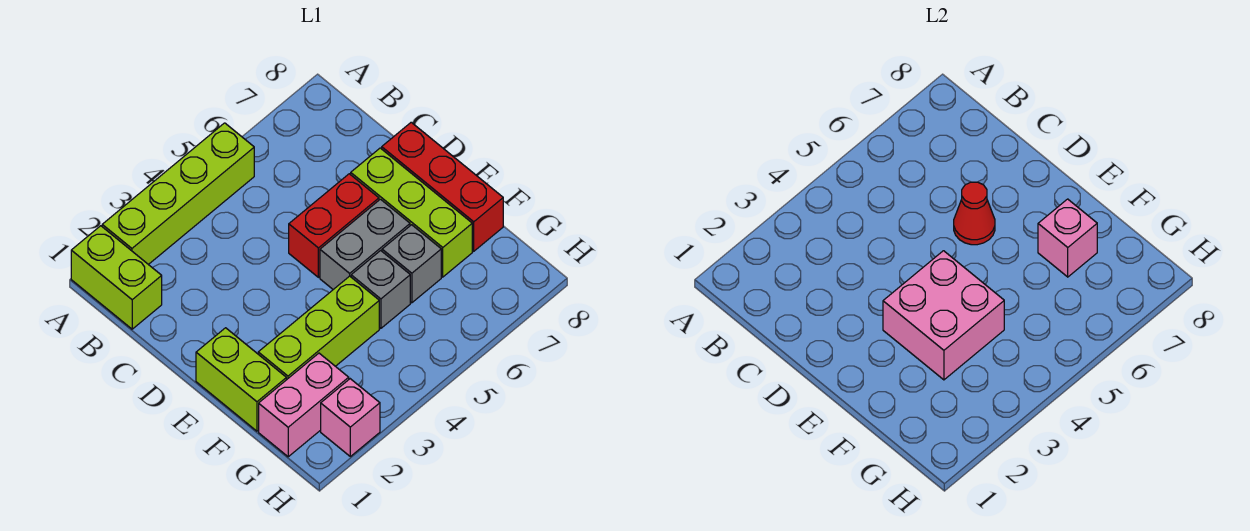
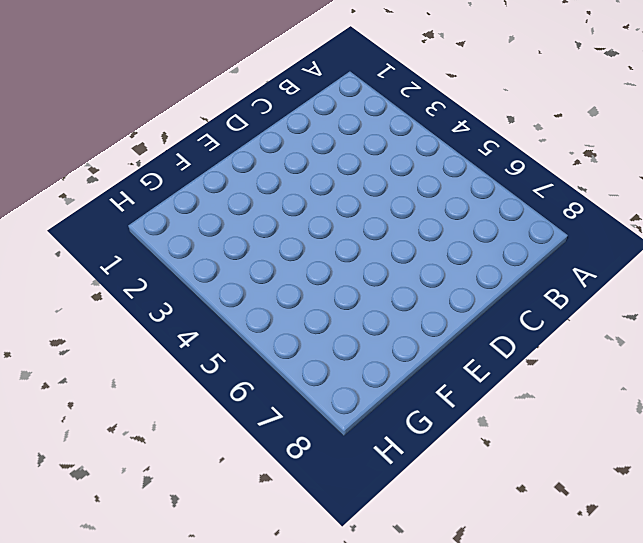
none -> lime 1x2 brick [71,226,162,329]
none -> lime 1x4 brick [102,123,254,265]
none -> red 1x2 brick [289,174,379,277]

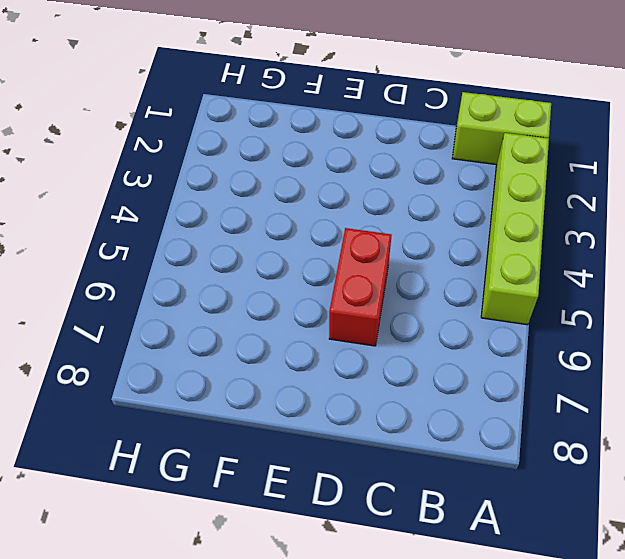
none -> lime 1x3 brick [351,148,472,277]
none -> red 1x3 brick [382,122,503,251]
none -> lime 1x2 brick [196,328,286,431]

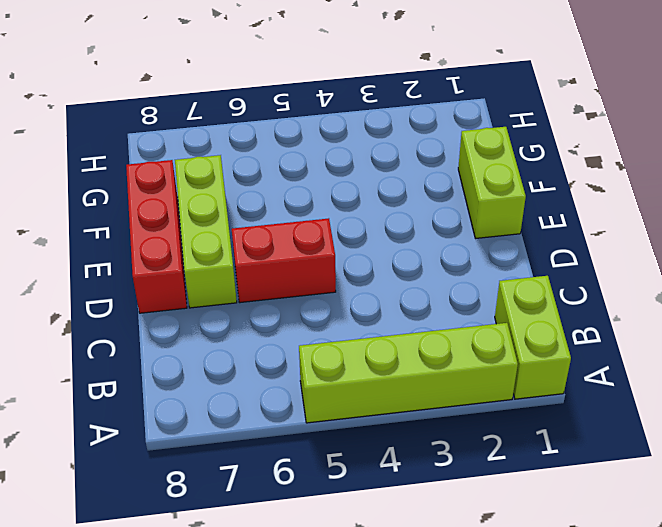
none -> grey 1x2 brick [320,199,410,289]
none -> lime 1x3 brick [258,276,379,380]
none -> grey 1x1 brick [351,250,410,328]

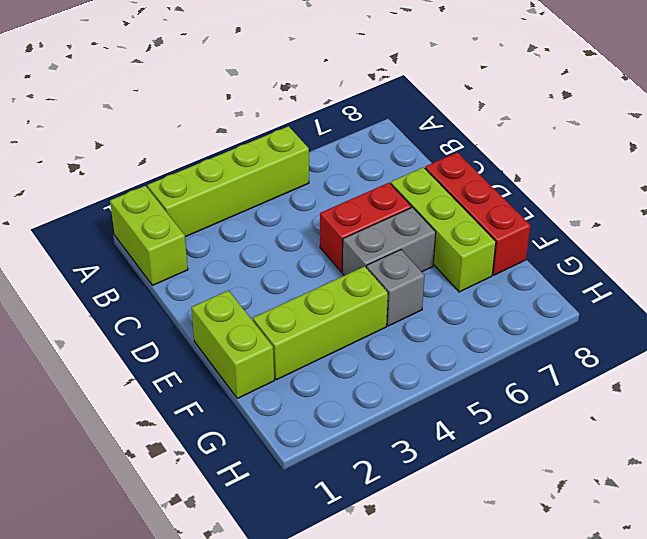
none -> grey 1x1 brick [382,225,441,303]
none -> pink 1x2 brick [259,353,349,457]
none -> pink 1x1 brick [321,379,380,456]

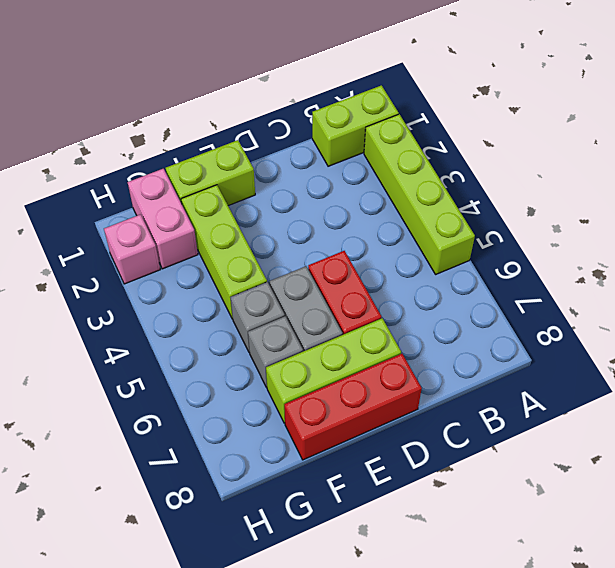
none -> red 1x1 cone [954,182,995,245]
none -> pink 2x2 brick [883,251,1004,380]
none -> pink 1x1 brick [1038,199,1097,277]

